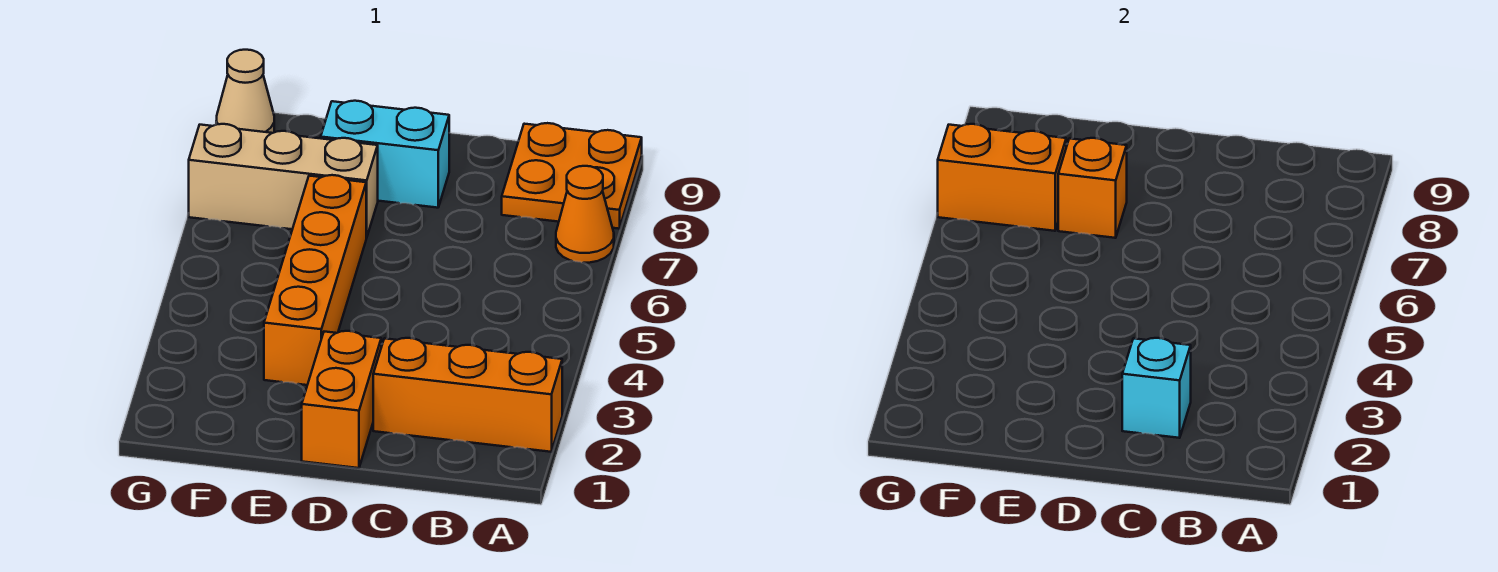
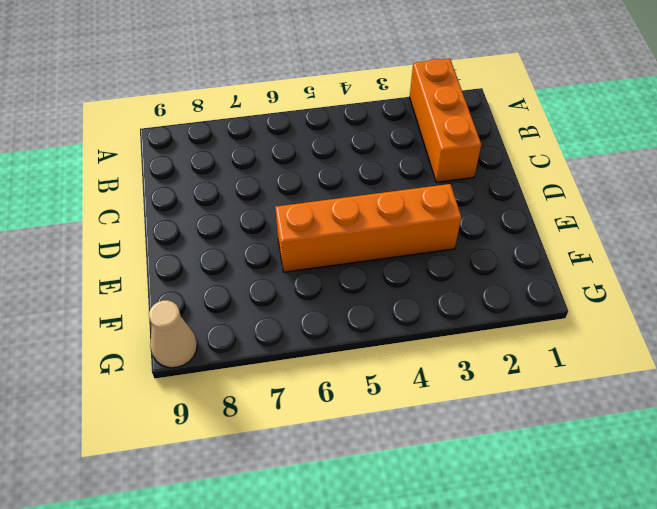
none -> orange 1x1 cone [556,166,614,263]
none -> orange 2x2 plate [502,123,642,229]

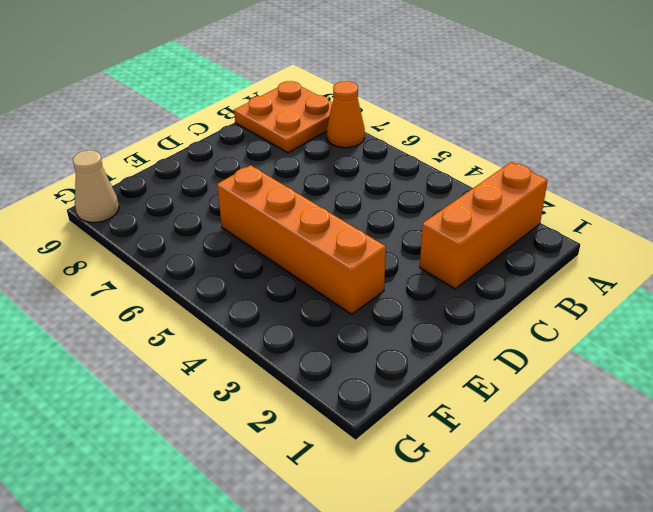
none -> orange 1x2 brick [302,331,381,468]
none -> cyan 1x2 brick [321,101,449,208]

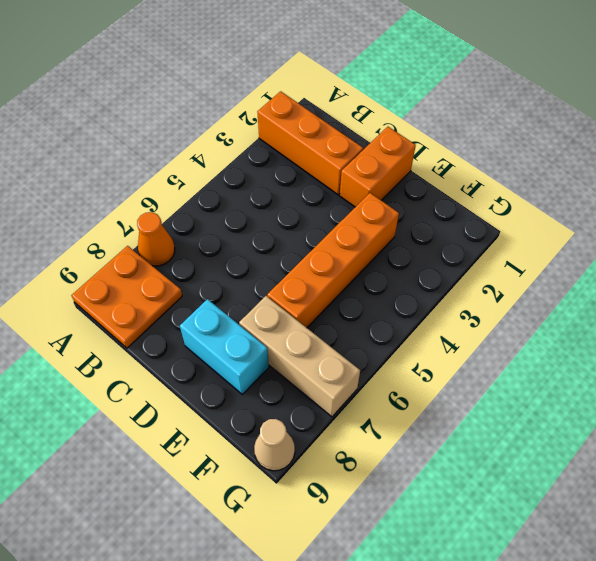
none -> cyan 1x1 brick [1122,338,1191,438]
none -> orange 1x1 brick [1058,138,1127,238]

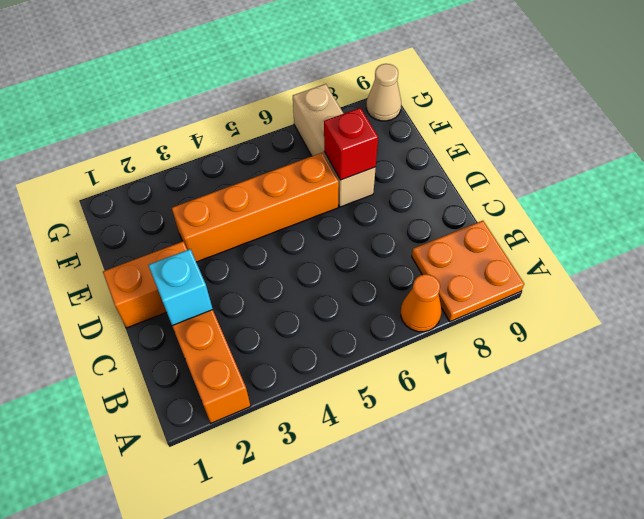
red 1x1 brick [324,108,378,180] -> orange 1x1 brick [1058,138,1127,238]
none -> cyan 1x2 brick [321,101,449,208]
none -> orange 1x2 brick [938,124,1066,231]

